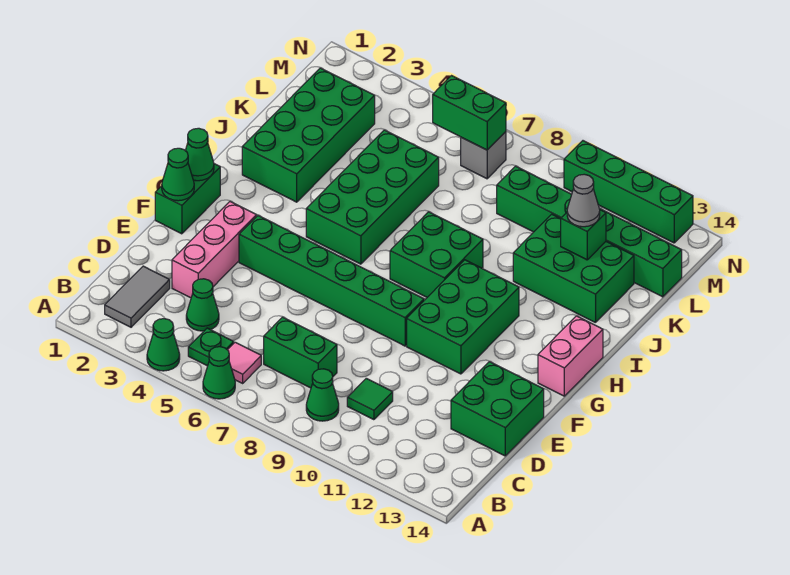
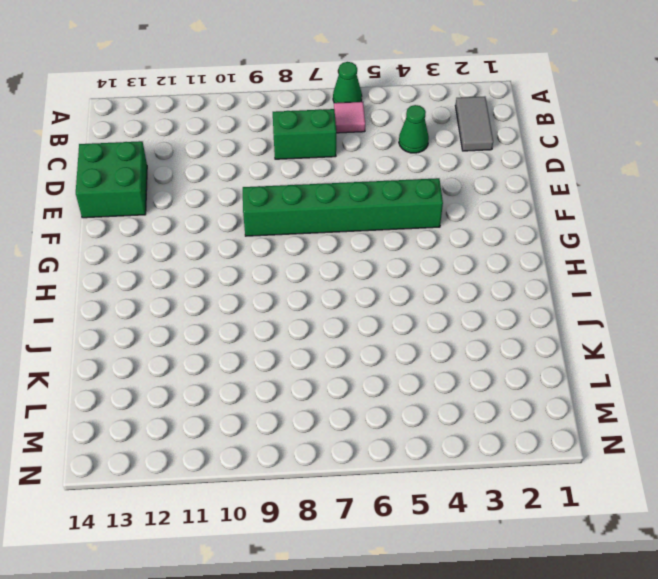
none -> green 1x1 cone [147,319,180,371]
none -> green 1x1 plate [188,328,234,366]
none -> green 1x1 cone [306,369,339,421]

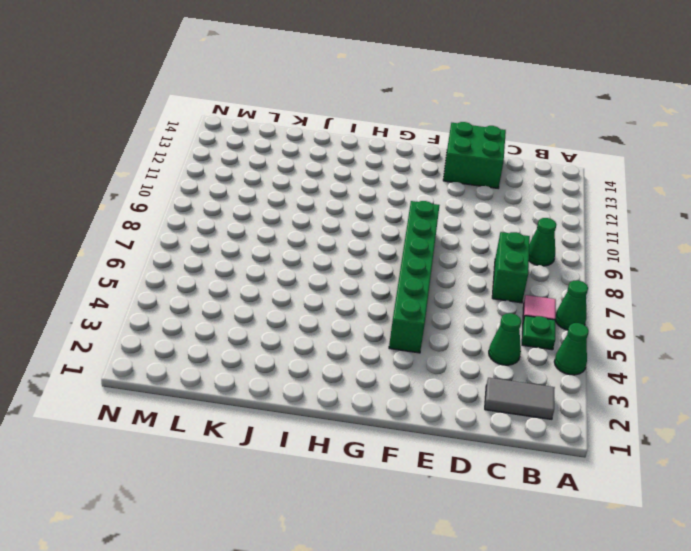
none -> green 1x1 tile [347,378,393,420]
none -> pink 1x3 brick [172,202,257,298]
none -> green 1x2 brick [155,164,220,234]

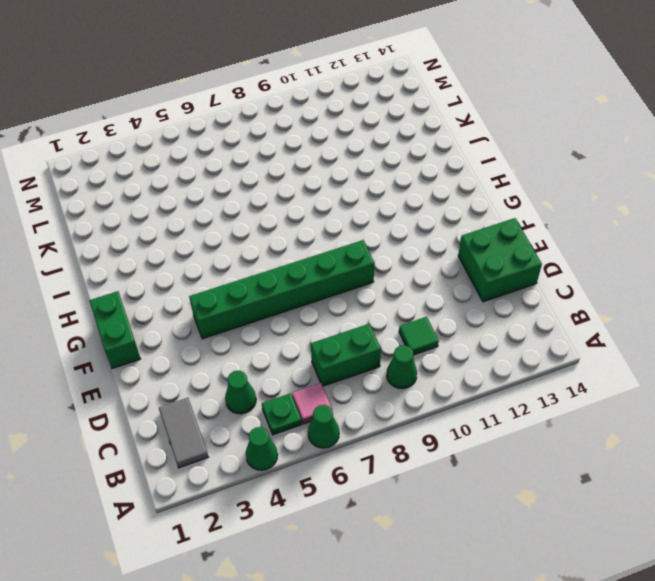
none -> pink 1x3 brick [172,202,257,298]
none -> green 2x3 brick [407,260,519,374]
none -> pink 1x2 brick [538,316,603,396]

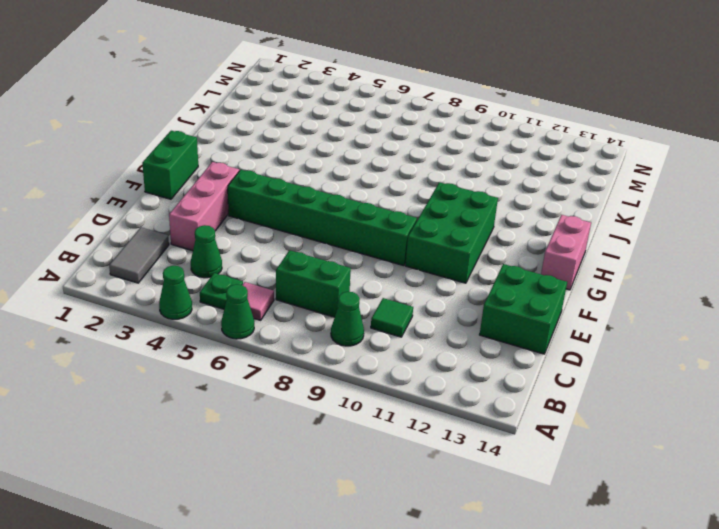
none -> green 2x4 brick [306,130,439,264]
none -> green 2x2 brick [390,212,483,297]
none -> green 2x4 brick [242,68,375,202]

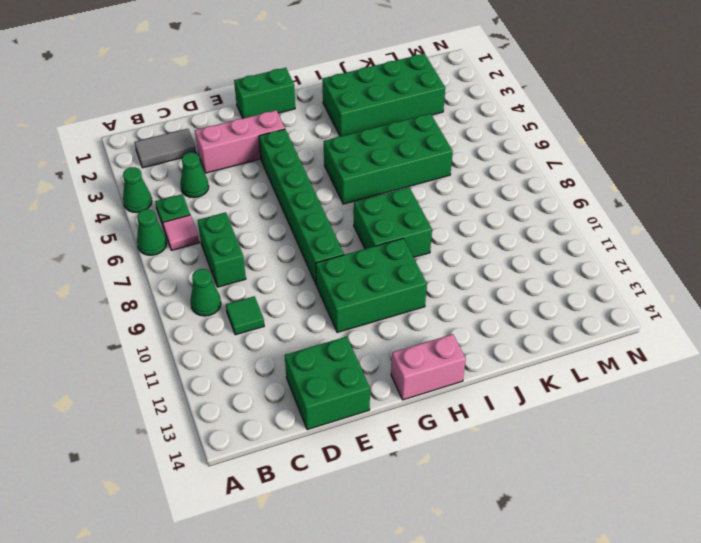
none -> green 2x3 brick [513,214,634,323]
none -> green 1x6 brick [497,166,682,297]
none -> grey 1x1 brick [461,132,506,179]

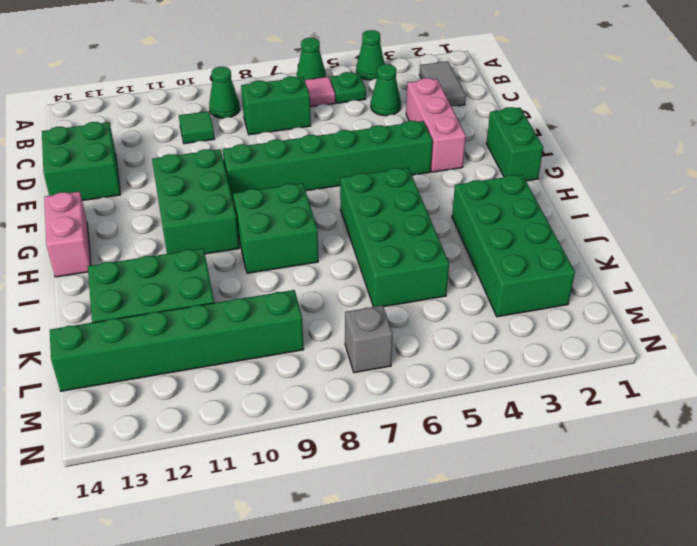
none -> green 1x4 brick [564,141,693,243]
none -> green 1x1 cone [162,148,194,201]
none -> green 1x1 cone [185,128,214,181]

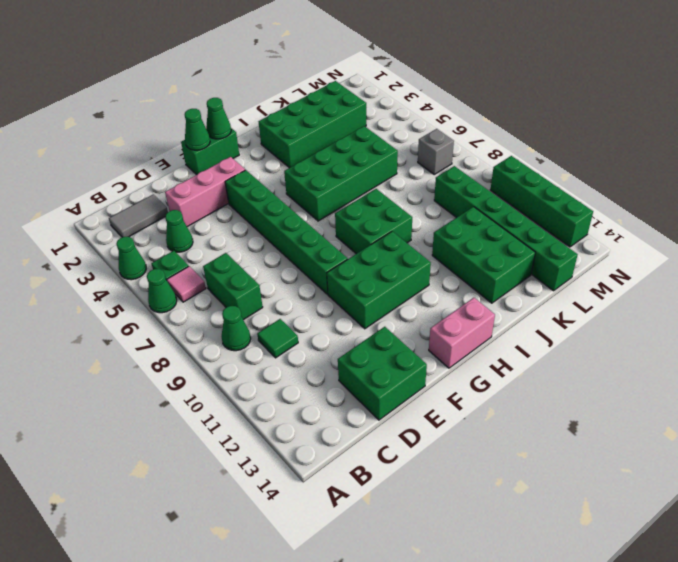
none -> green 1x1 brick [561,210,606,260]
none -> green 1x2 brick [433,76,506,150]
none -> grey 1x1 cone [567,174,600,227]

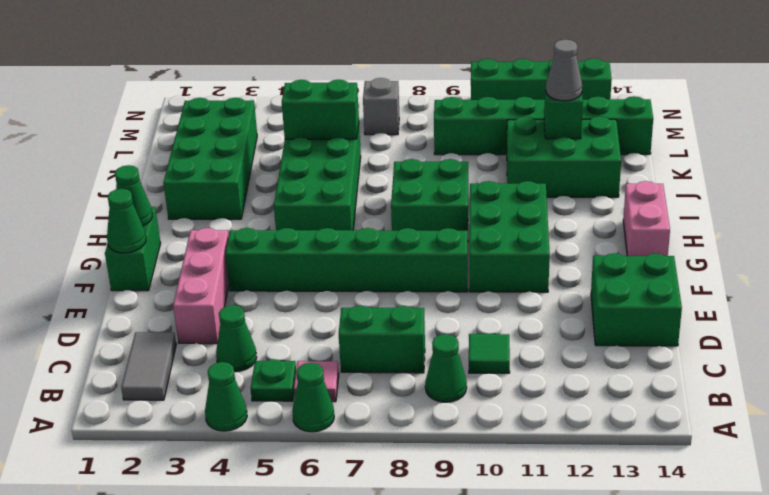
green 1x2 brick [282,80,359,139] -> green 1x2 brick moved to [433,76,506,150]

